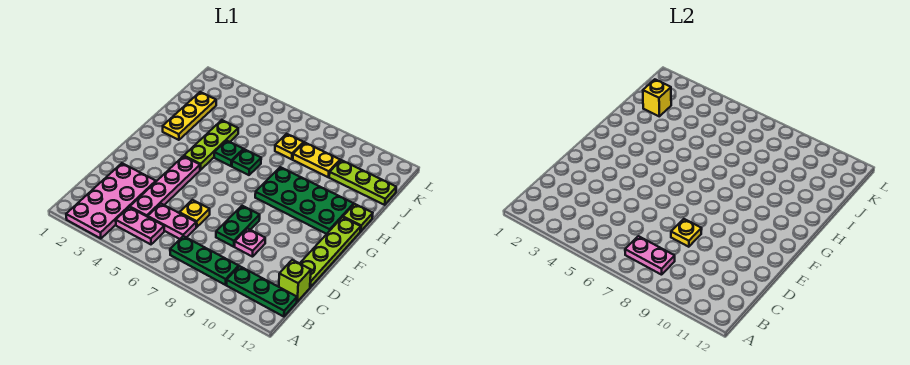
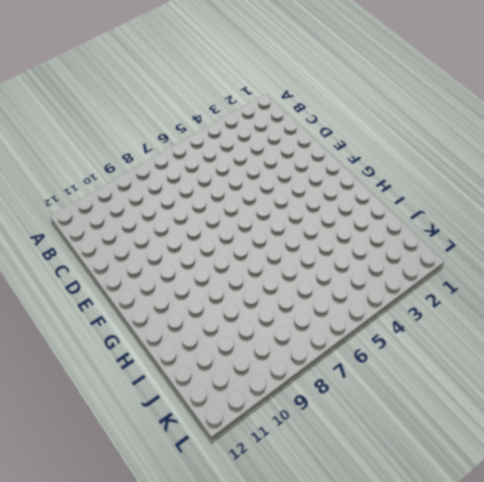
none -> pink 2x4 plate [66,163,156,239]
none -> pink 1x2 plate [116,207,164,244]
none -> green 1x3 plate [170,236,239,285]

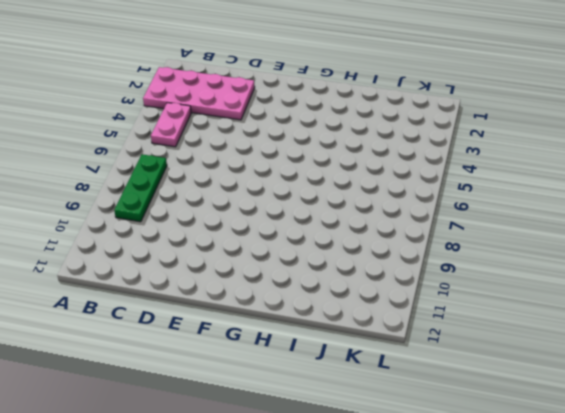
none -> green 1x3 plate [227,266,297,317]
none -> pink 1x4 plate [130,156,200,217]
none -> pink 1x2 plate [148,204,196,239]

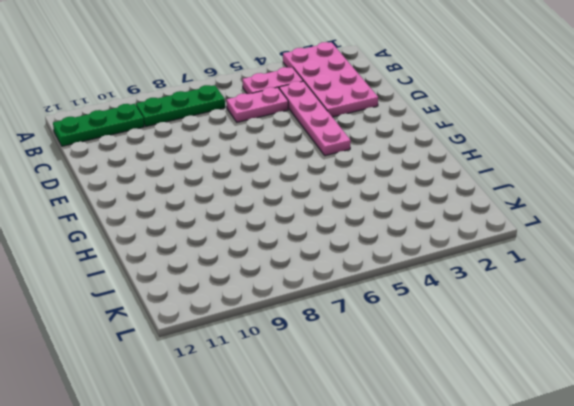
none -> lime 1x1 brick [279,260,311,302]
none -> yellow 1x1 plate [179,200,210,227]
none -> green 1x2 plate [216,206,260,247]

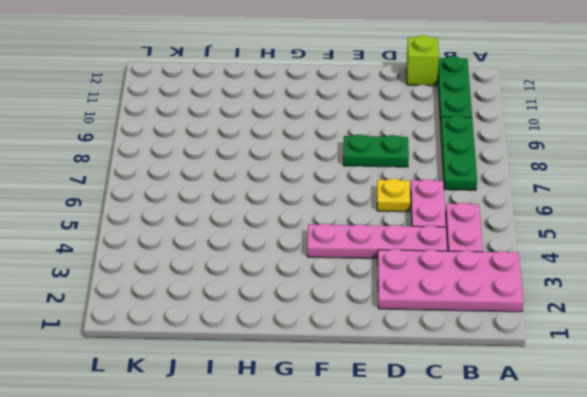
none -> pink 1x1 plate [235,229,265,257]
none -> lime 1x4 plate [300,217,361,287]
none -> lime 1x3 plate [184,120,238,170]

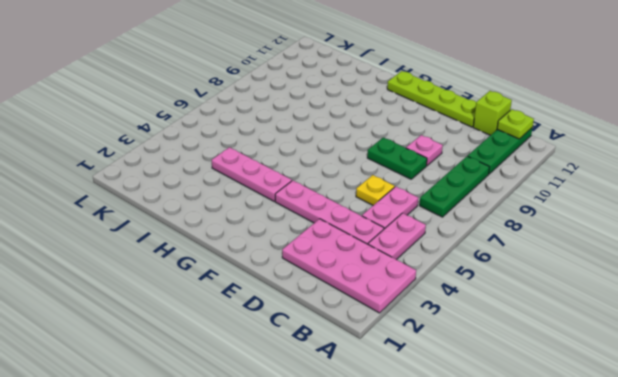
lime 1x1 plate [497,109,534,139] -> lime 1x1 plate moved to [343,204,373,231]
pink 1x3 plate [212,147,292,201] -> lime 1x3 plate [184,120,238,170]
none -> green 2x4 plate [255,167,354,234]
none -> yellow 1x3 plate [163,92,216,140]
none -> green 1x1 plate [214,141,243,166]

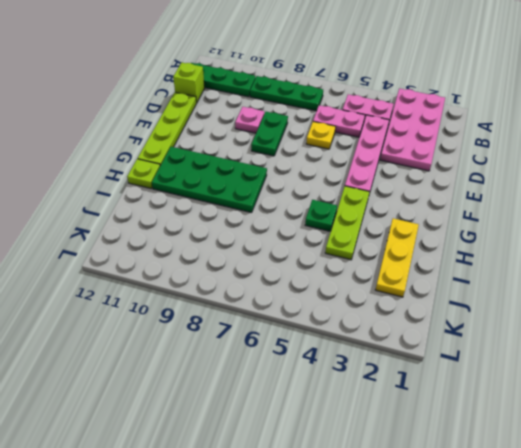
none -> green 1x1 plate [232,149,261,175]
none -> yellow 1x1 plate [275,134,304,159]
none -> yellow 1x2 plate [293,142,340,177]

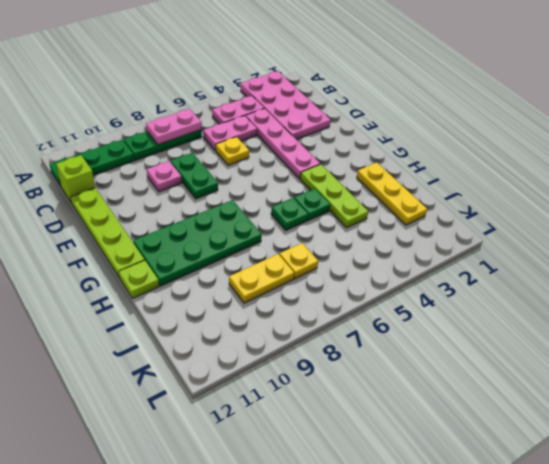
none -> lime 1x3 plate [329,160,396,205]
none -> yellow 1x1 plate [671,219,702,247]
none -> yellow 1x1 brick [643,79,671,116]

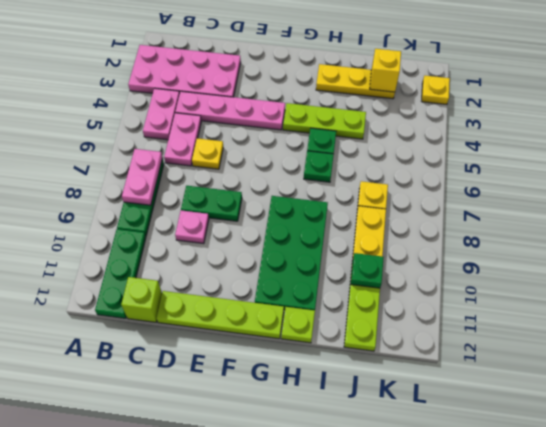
green 1x1 plate [351,253,384,288] -> none
yellow 1x1 plate [422,76,450,104] -> yellow 1x1 plate moved to [671,219,702,247]

